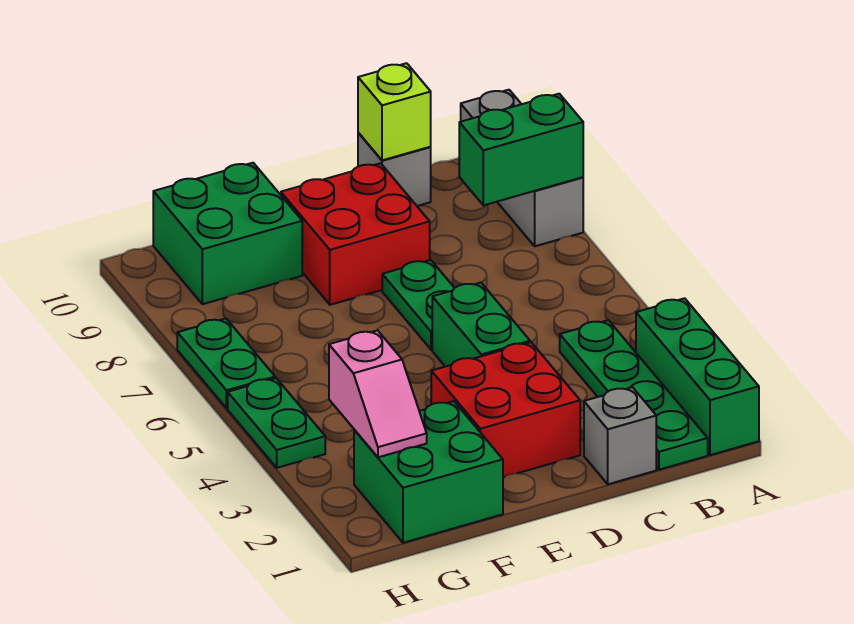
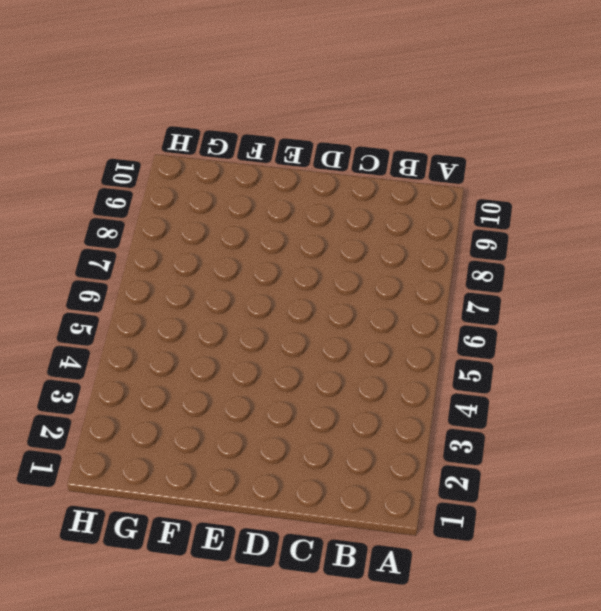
none -> green 1x3 brick [636,298,759,455]
none -> grey 1x3 brick [461,90,583,246]
none -> green 1x4 plate [560,320,708,470]

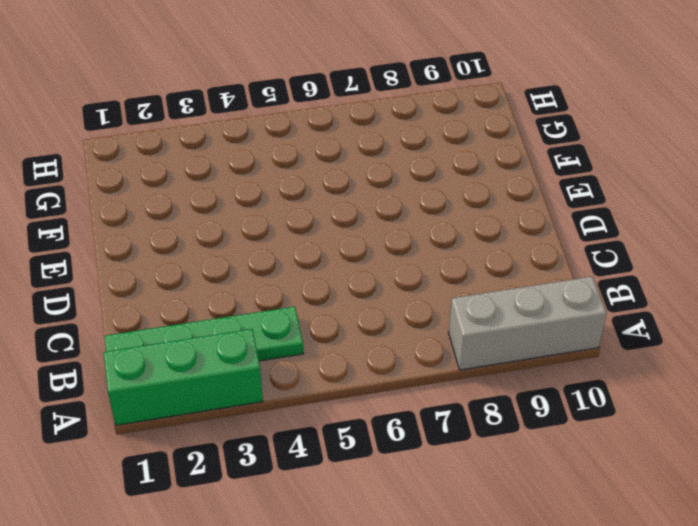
none -> grey 1x1 brick [584,387,656,484]
none -> grey 1x1 brick [358,133,431,206]
none -> red 2x2 brick [431,342,580,477]

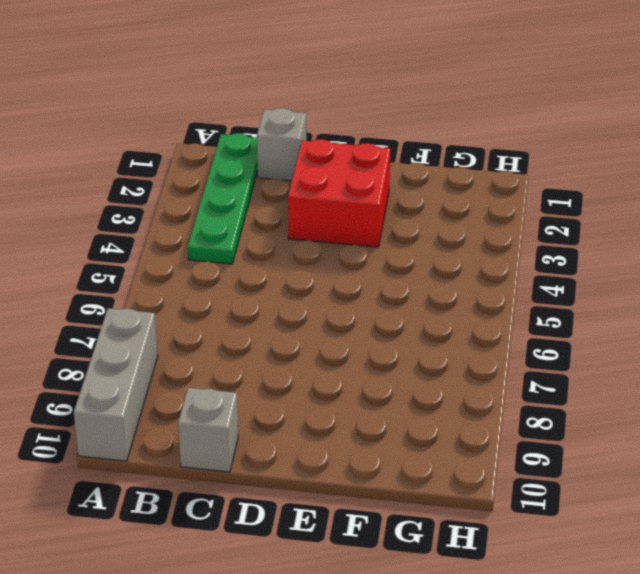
none -> green 1x3 brick [636,298,759,455]
none -> green 1x2 brick [432,283,530,367]
none -> green 1x2 plate [382,260,454,350]

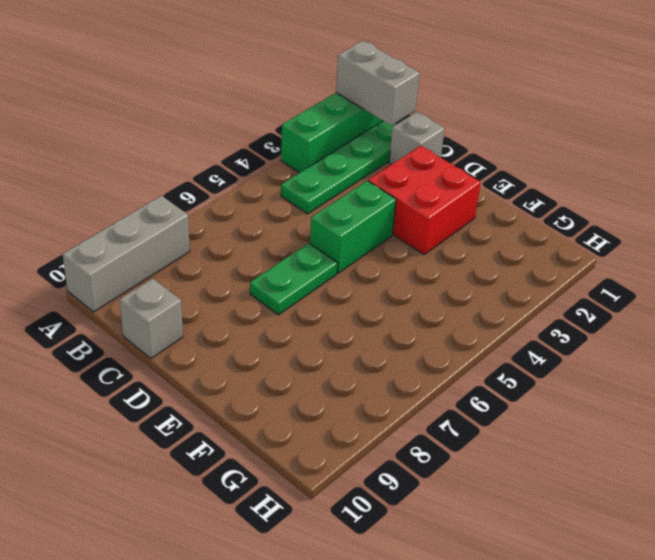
grey 1x2 brick [336,41,420,125] -> none
none -> red 2x2 brick [281,163,430,305]
none -> green 2x2 brick [354,401,503,543]
none -> green 2x2 brick [153,163,302,304]

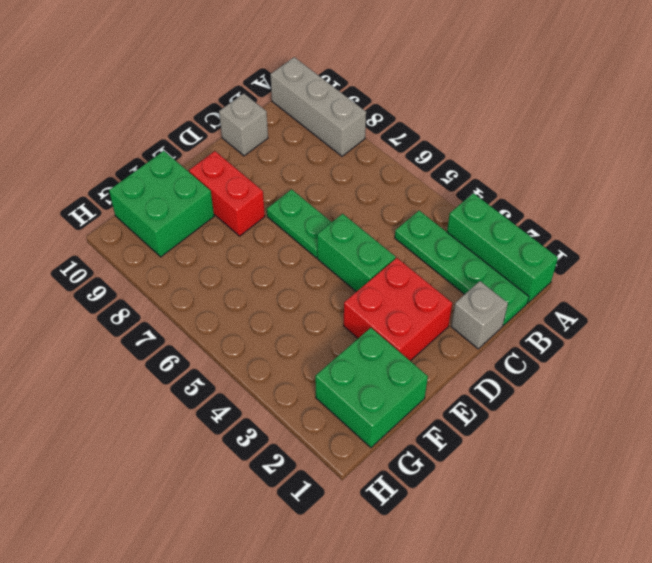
red 1x2 brick [189,151,265,236] -> red 2x2 brick [281,163,430,305]
none -> green 1x2 plate [228,378,325,468]
none -> green 1x2 plate [177,318,275,408]
none -> green 1x2 brick [459,94,583,205]

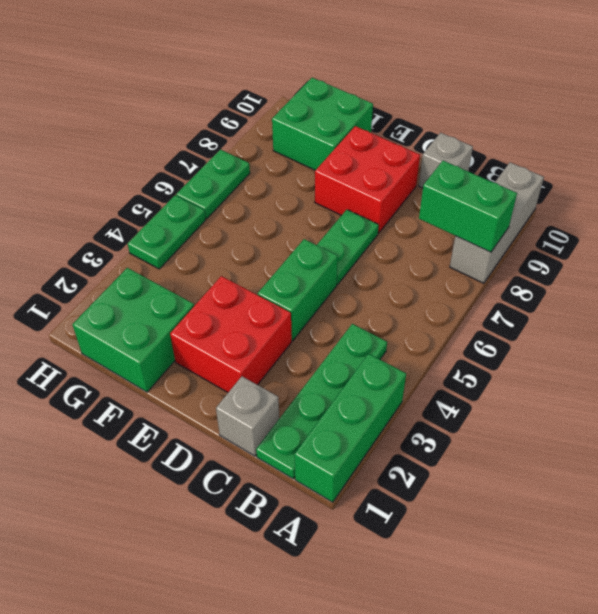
none -> lime 1x1 brick [358,63,431,160]
none -> pink 1x2 slope [329,330,427,457]

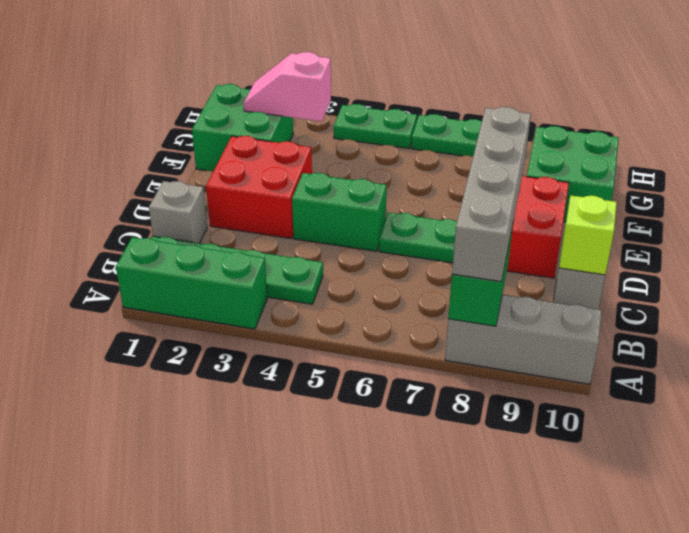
grey 1x4 brick [452,107,531,282] -> none

